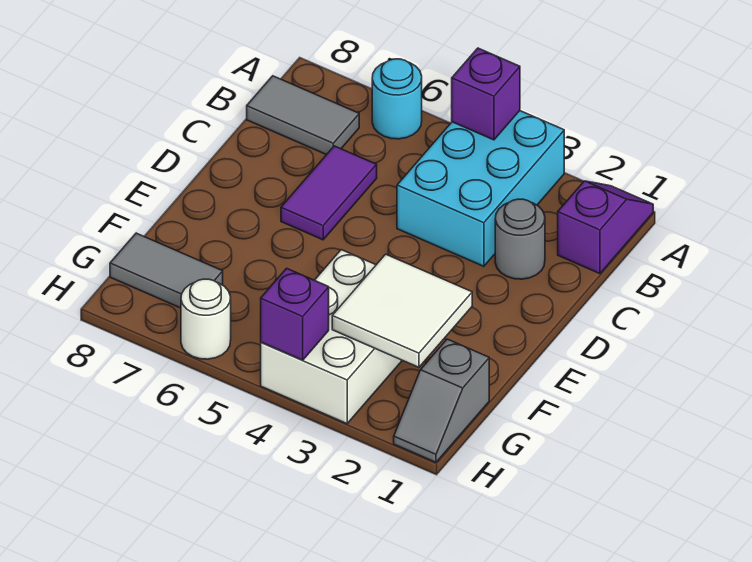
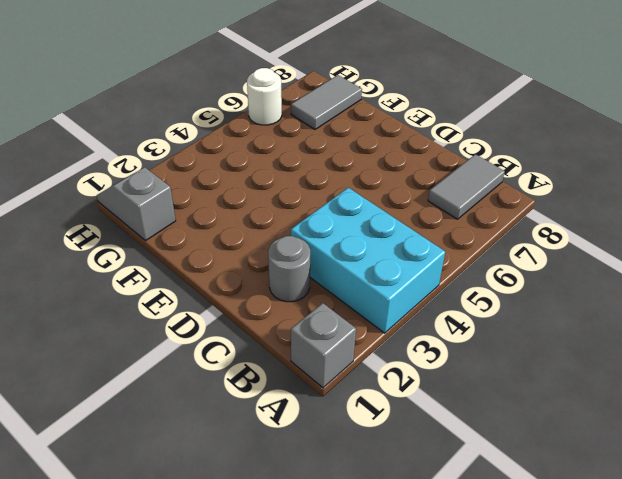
grey 1x1 brick [291,303,356,388] -> purple 1x2 slope [558,181,653,274]
none -> cyan 1x1 round brick [372,59,422,139]
none -> purple 1x2 tile [281,146,377,240]
none -> white 2x3 brick [261,250,402,424]

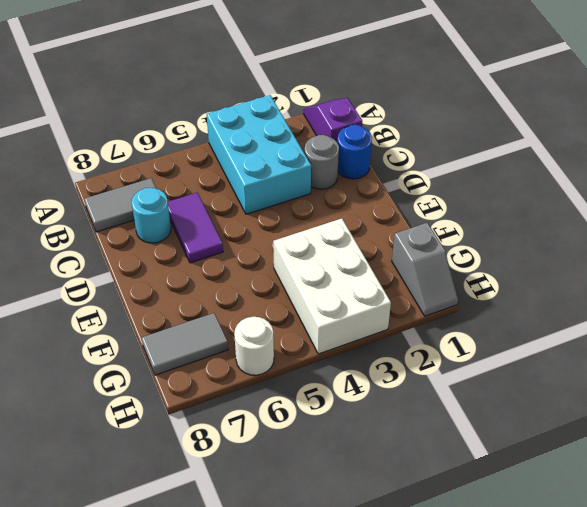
blue 1x1 round brick [338,125,372,179] -> none
cyan 1x1 round brick [132,188,171,243] -> cyan 1x1 round brick moved to [372,59,422,139]
none -> purple 1x1 brick [452,48,520,140]
none -> white 2x2 tile [332,254,472,367]
none -> purple 1x1 brick [261,268,329,360]

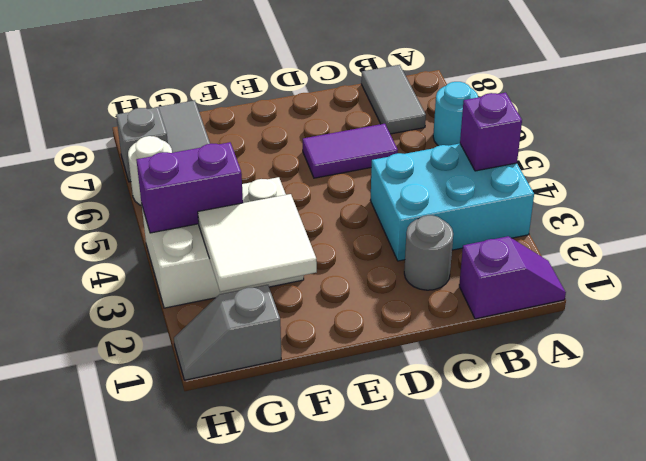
purple 1x2 brick [136,142,243,233] -> purple 1x1 brick [261,268,329,360]
grey 1x1 brick [116,107,168,182] -> none

